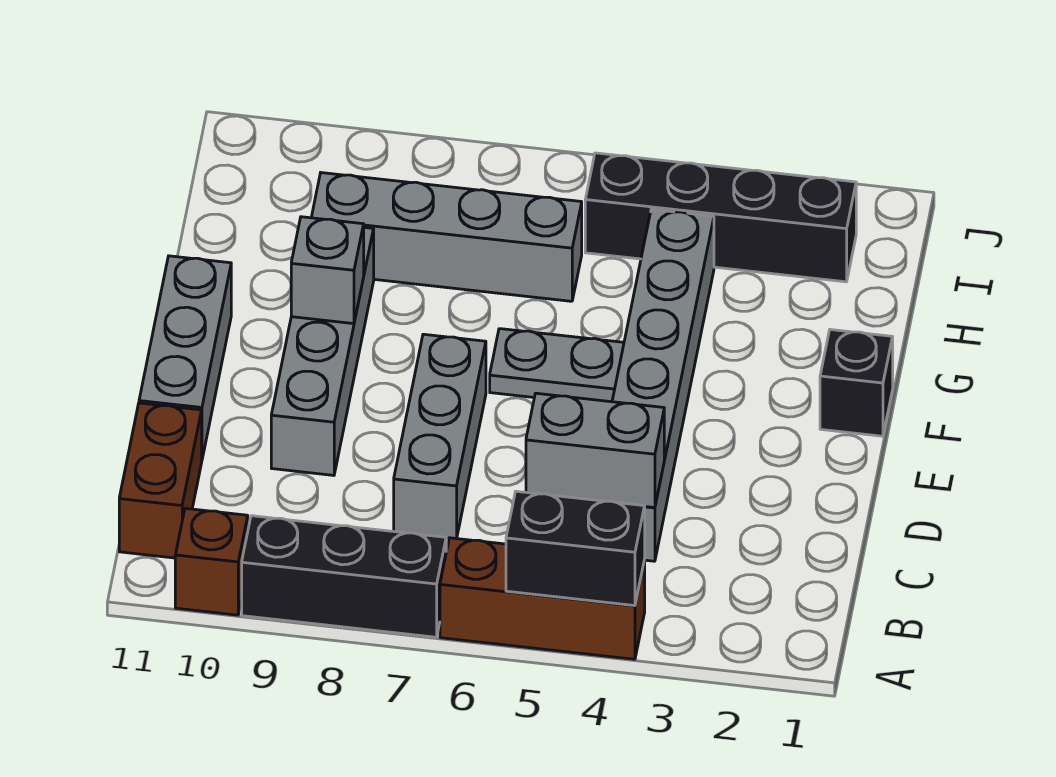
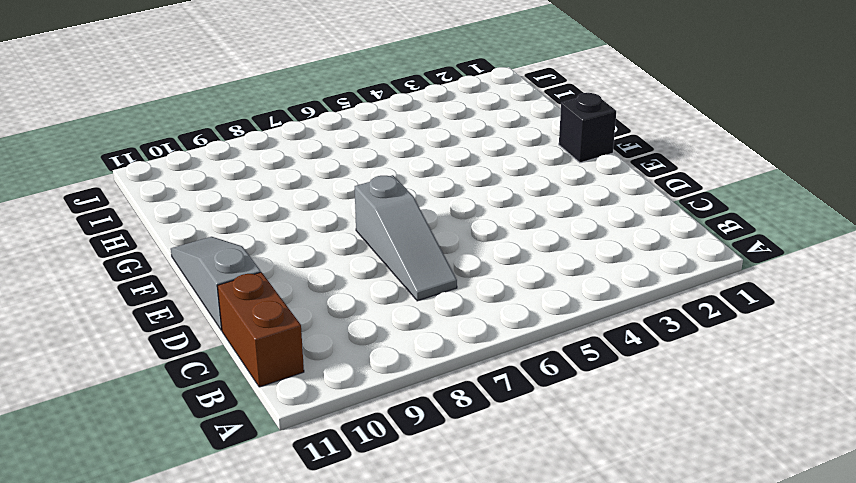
grey 1x3 slope [355,175,457,301] -> grey 1x3 brick [394,334,486,539]
grey 1x3 slope [171,237,261,331] -> grey 1x3 brick [139,256,231,459]
none -> brown 1x3 brick [440,538,645,659]
none -> black 1x3 brick [242,516,446,637]
none -> brown 1x1 brick [175,508,248,615]

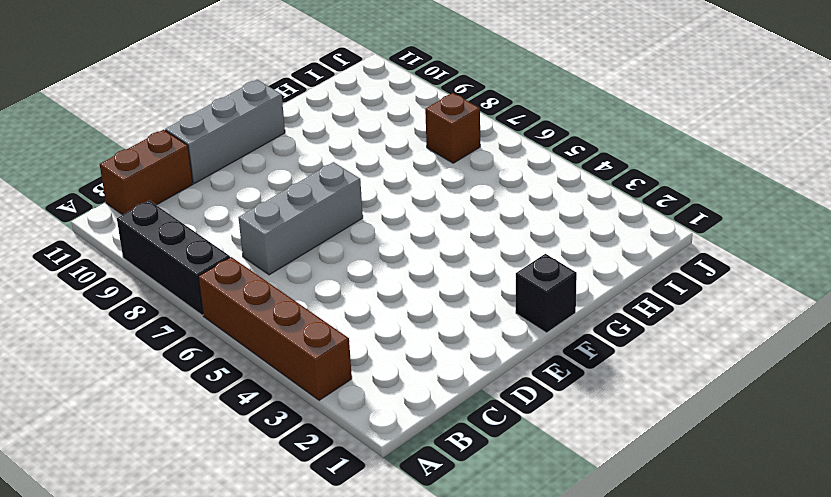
brown 1x4 brick [198,257,352,400] -> brown 1x3 brick [440,538,645,659]
brown 1x1 brick [425,93,480,163] -> brown 1x1 brick moved to [175,508,248,615]
none -> grey 1x6 brick [612,209,714,561]
none -> grey 1x4 brick [271,227,374,475]
none -> grey 1x2 plate [490,329,624,402]

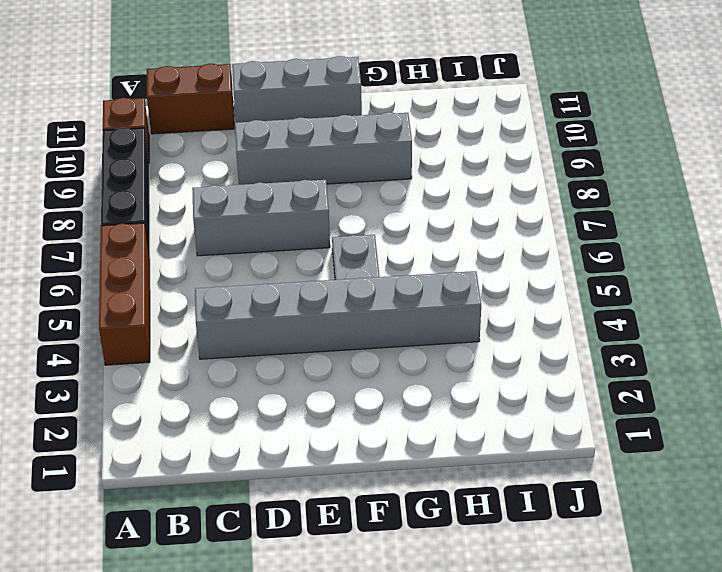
none -> black 1x1 brick [820,330,893,436]
none -> grey 1x4 brick [311,173,582,301]
none -> black 1x4 brick [585,153,856,282]

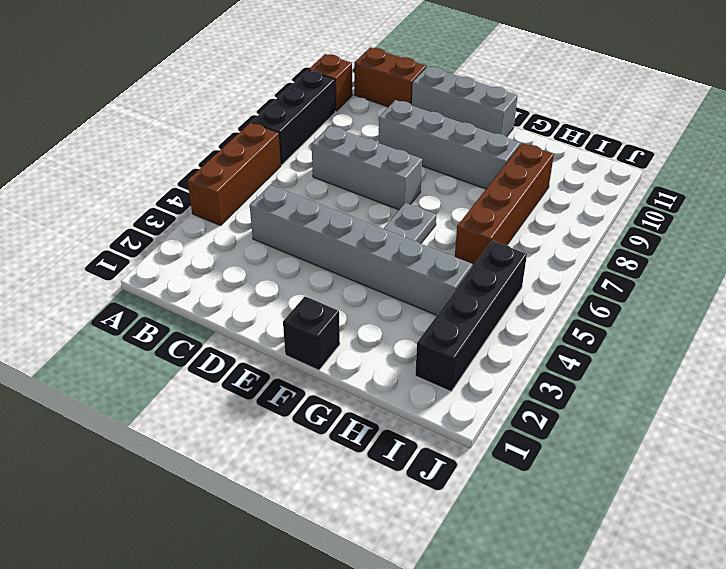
brown 1x4 brick [455,143,554,267] -> grey 1x4 brick [311,173,582,301]
none -> black 1x2 brick [506,491,645,606]
none -> grey 1x2 brick [526,393,664,508]
none -> grey 1x1 brick [291,217,364,324]

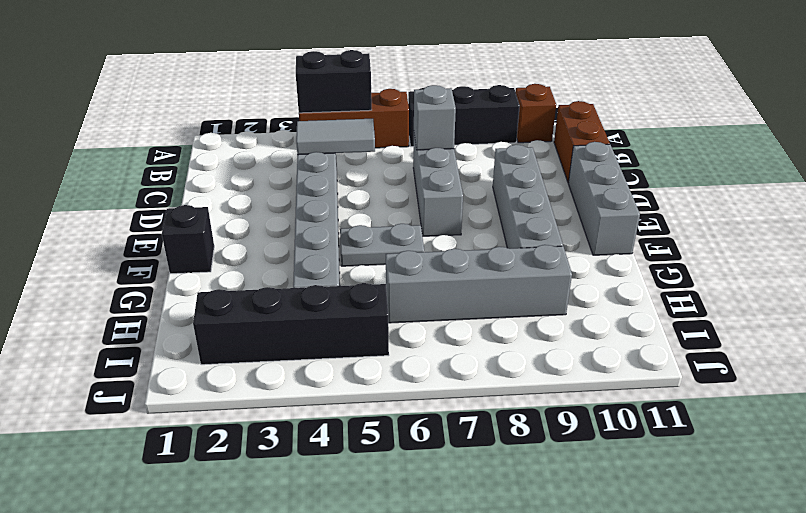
grey 1x2 tile [296,119,375,155] -> grey 1x2 brick [526,393,664,508]
grey 1x1 brick [414,85,456,150] -> grey 1x1 brick moved to [291,217,364,324]

